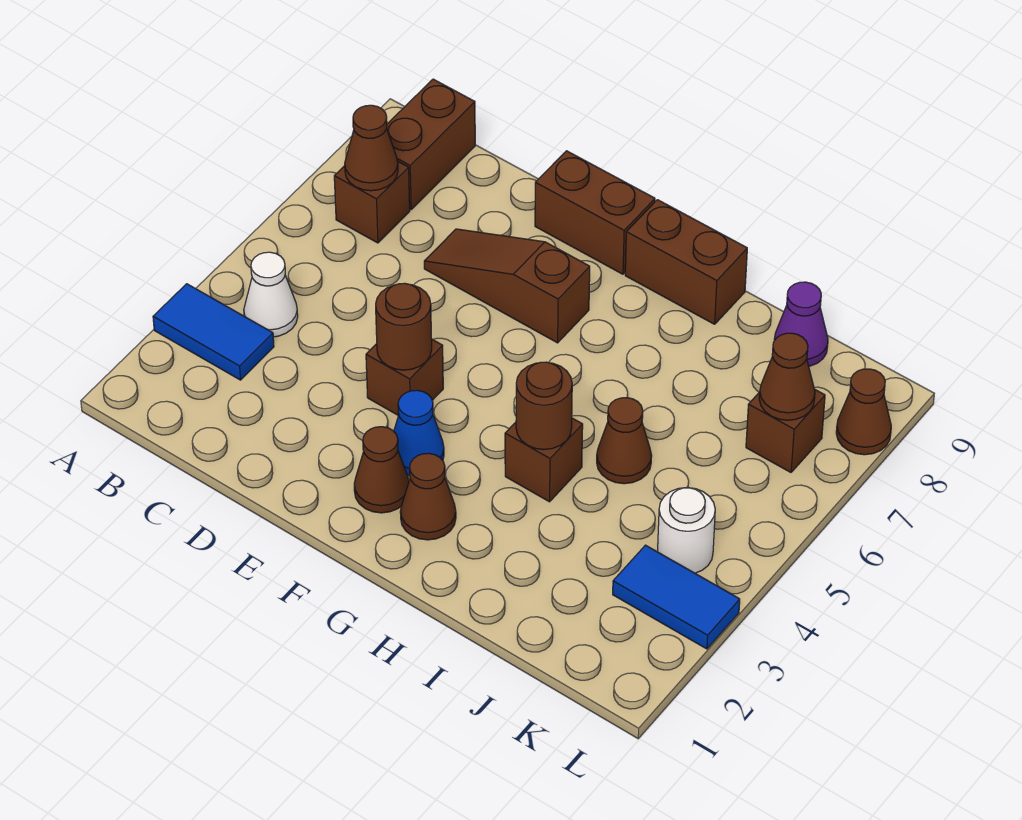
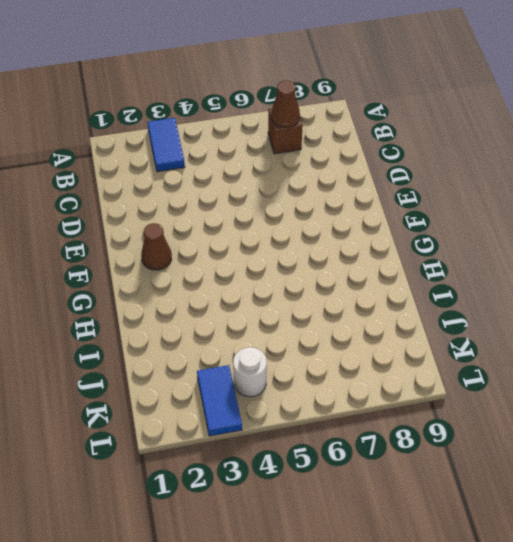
none -> white 1x1 cone [244,252,298,337]
none -> brown 1x2 brick [387,79,475,209]
none -> brown 1x3 slope [424,229,590,343]

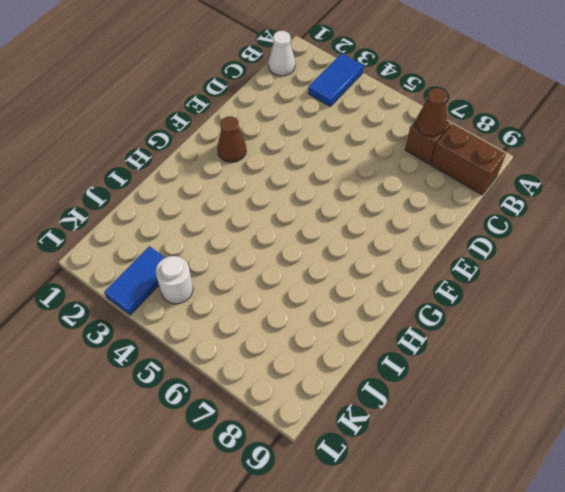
white 1x1 cone [268,31,295,76] -> white 1x1 cone moved to [244,252,298,337]
none -> brown 1x3 slope [424,229,590,343]
none -> brown 1x1 brick [366,340,443,415]
none -> brown 1x2 brick [535,151,655,274]

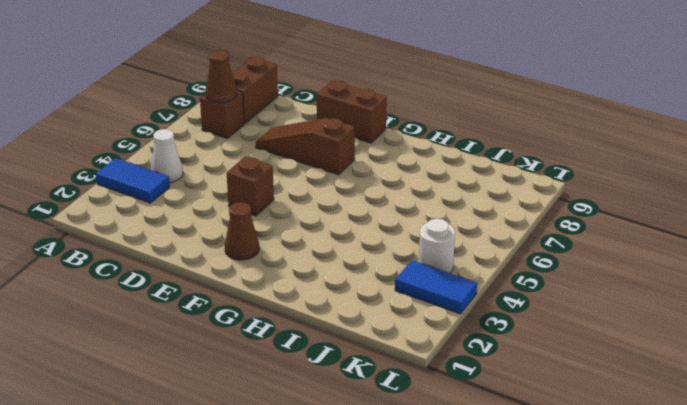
none -> blue 1x1 cone [394,390,444,476]
none -> brown 1x1 cone [400,453,456,540]
none -> brown 1x2 brick [625,200,747,324]

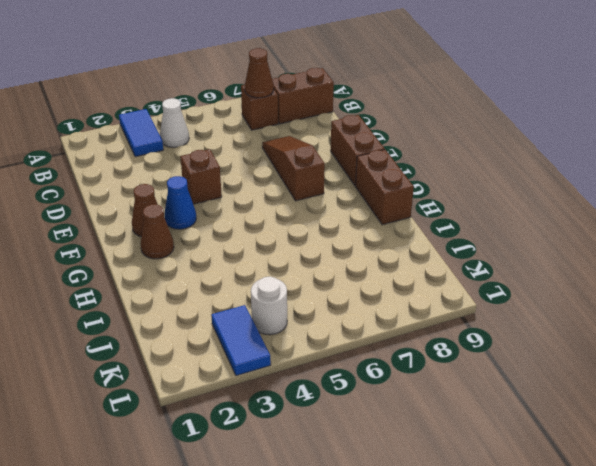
none -> brown 1x1 brick [505,418,583,502]
none -> brown 1x1 cone [597,398,652,484]
none -> purple 1x1 cone [774,282,828,366]

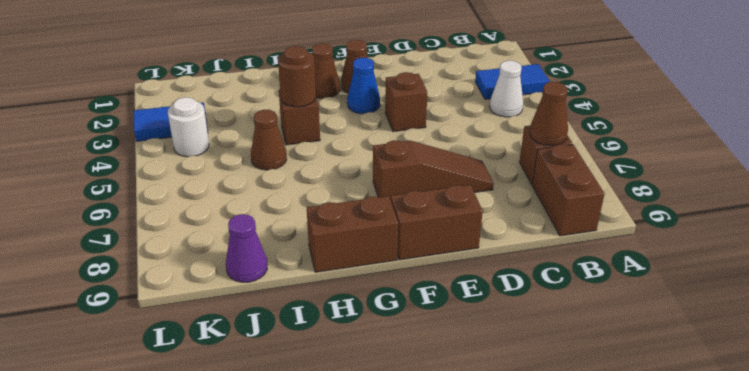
none -> brown 1x1 brick [746,389,825,472]
none -> brown 1x1 cone [836,369,891,455]
none -> brown 1x1 round brick [376,283,432,370]

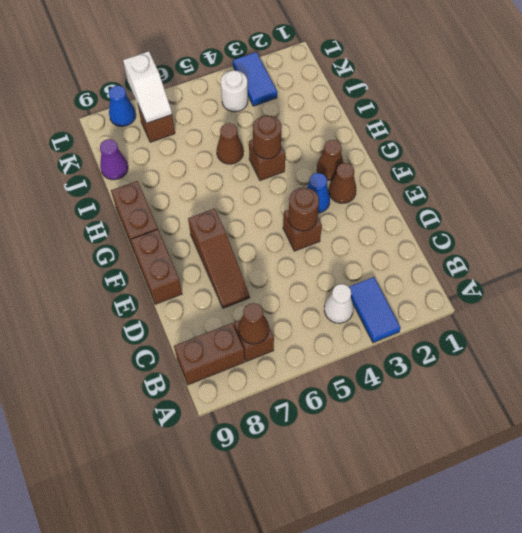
white 1x2 slope [123,51,172,123] -> brown 1x1 cone [759,333,815,420]
blue 1x1 cone [109,86,136,127] -> brown 1x1 cone [836,369,891,455]

